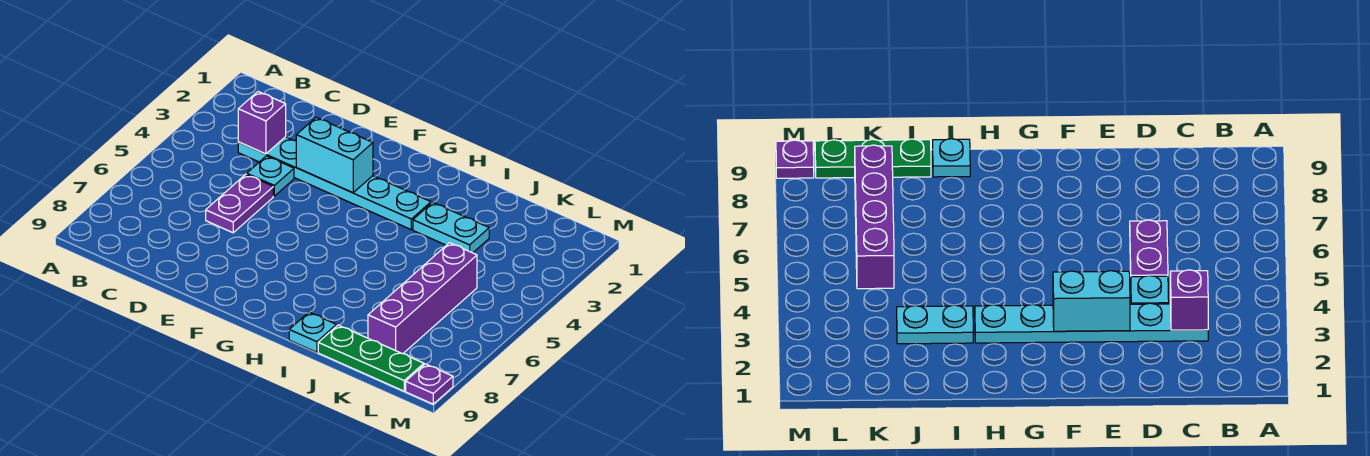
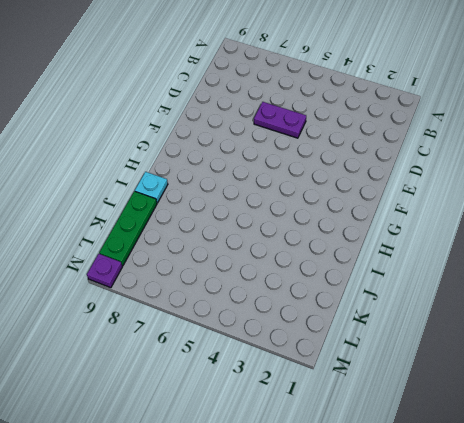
none -> cyan 1x6 plate [238,137,431,230]
none -> cyan 1x1 plate [247,156,294,196]

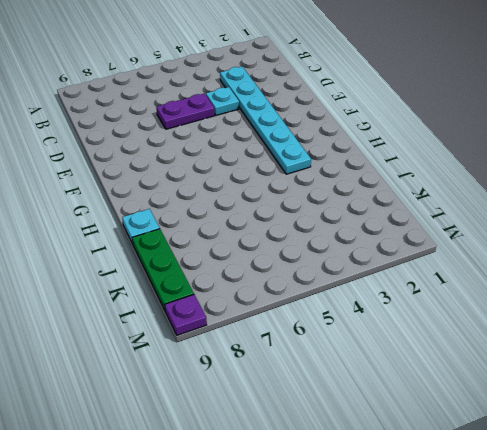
none -> cyan 1x2 plate [413,202,489,253]
none -> purple 1x4 brick [368,243,477,354]

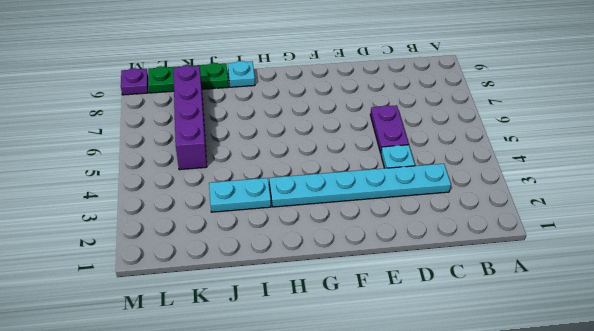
none -> purple 1x1 brick [238,92,286,154]
none -> cyan 1x2 brick [296,117,373,193]

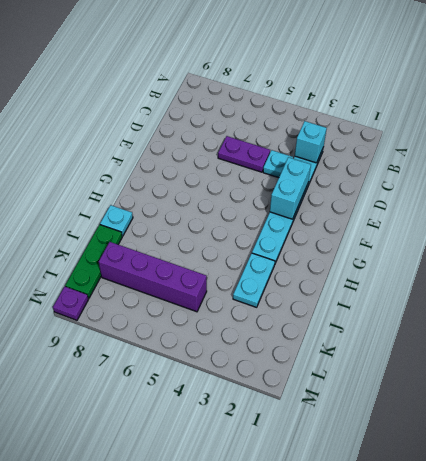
cyan 1x1 brick [295,121,327,163] -> purple 1x1 brick [238,92,286,154]

